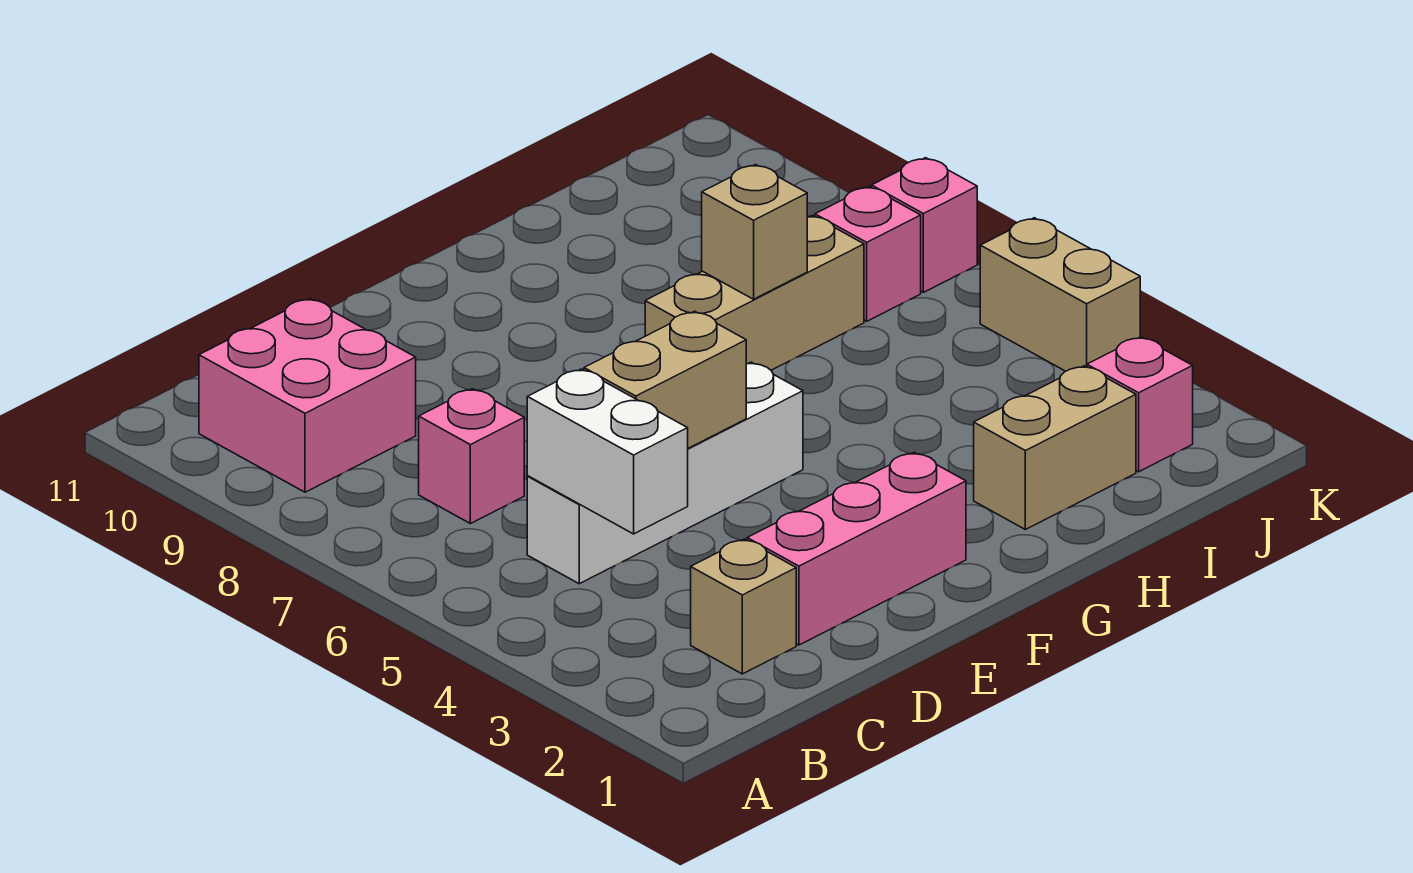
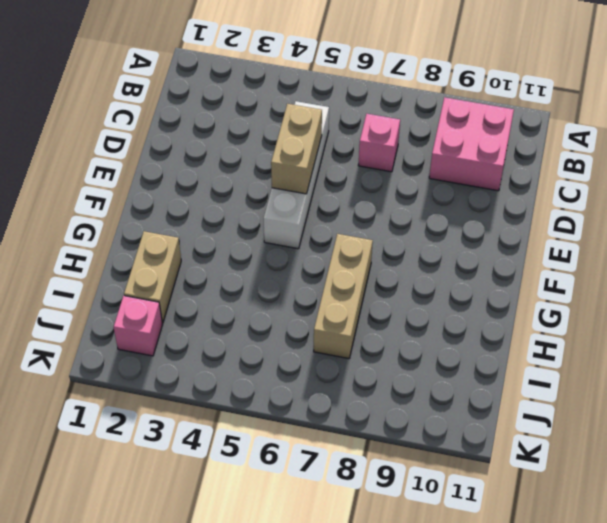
none -> tan 1x1 brick [691,539,796,674]
none -> pink 1x3 brick [747,452,966,645]
none -> pink 1x1 brick [815,187,921,321]

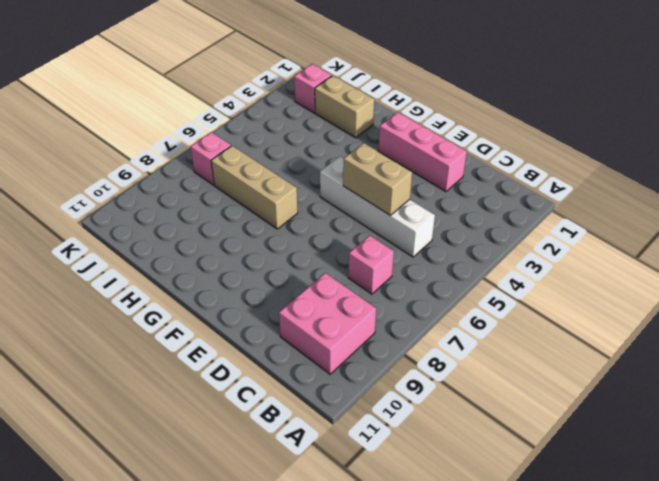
none -> tan 1x1 brick [691,539,796,674]
none -> tan 1x2 brick [980,218,1140,371]
none -> pink 1x1 brick [872,158,977,292]

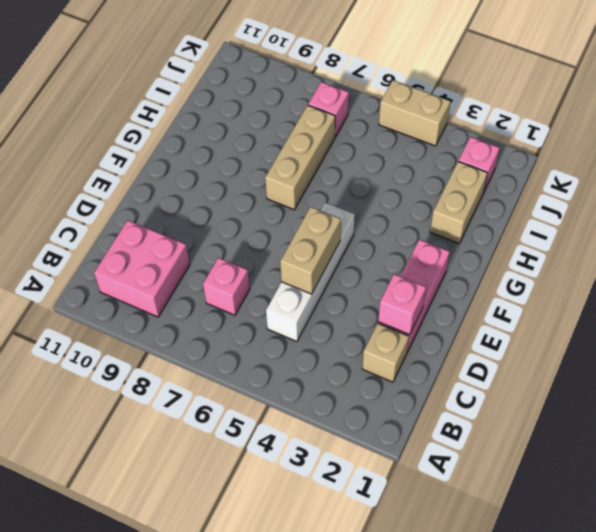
pink 1x1 brick [378,274,426,335] -> pink 1x1 brick moved to [872,158,977,292]
none -> white 1x2 brick [527,369,688,534]
none -> tan 1x1 brick [702,164,807,299]

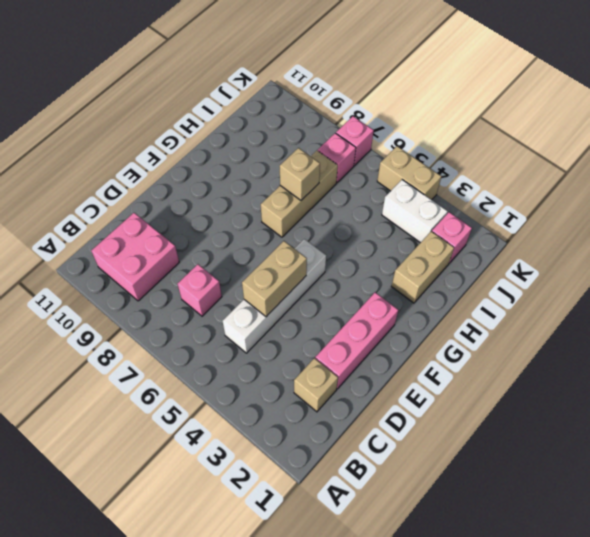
white 1x2 brick [382,180,448,243] -> white 1x2 brick moved to [527,369,688,534]

